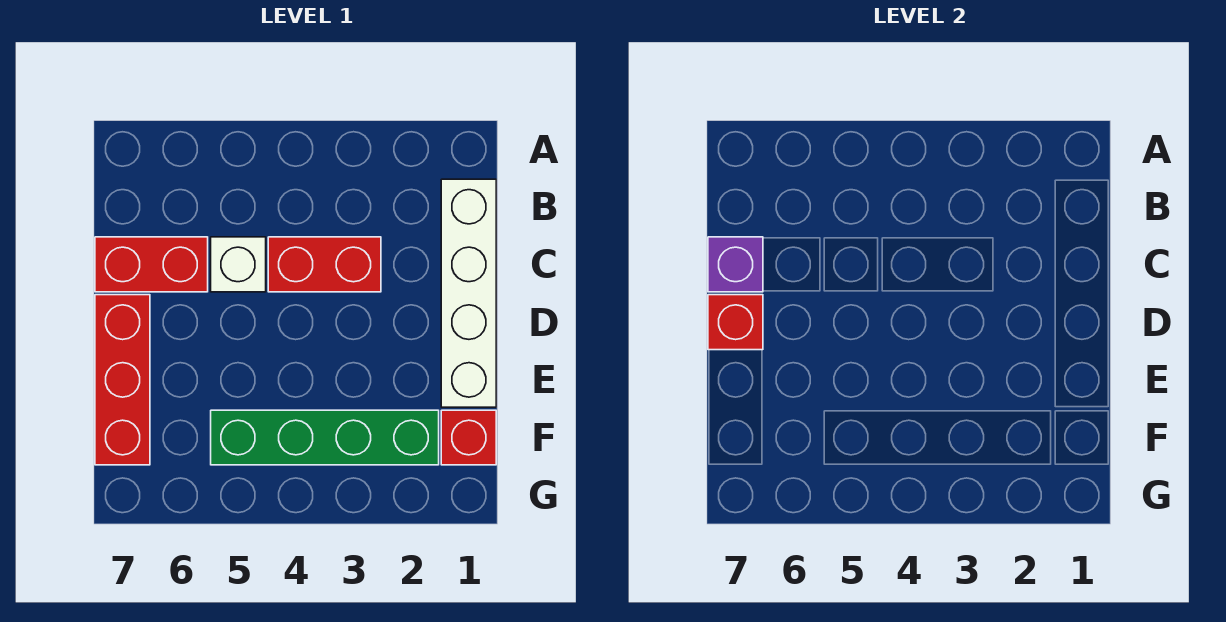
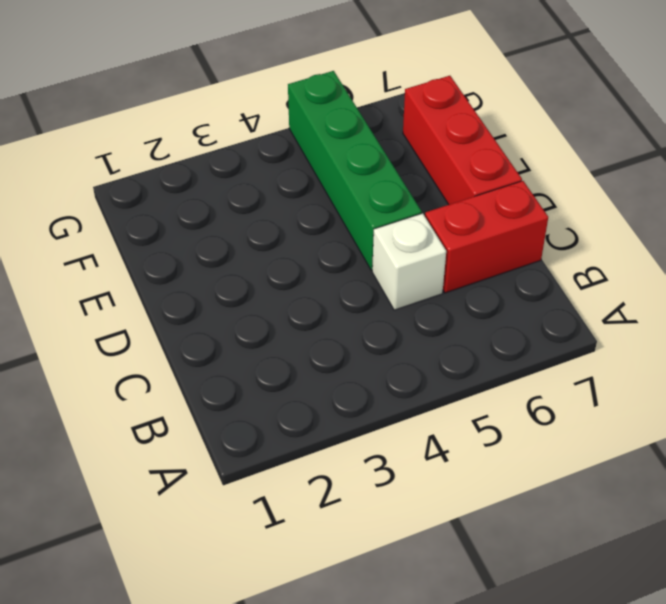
green 1x4 brick [288,71,422,270] -> green 1x4 brick turned to [211,410,439,465]
none -> white 1x4 brick [441,179,496,407]
none -> red 1x2 brick [268,237,381,292]

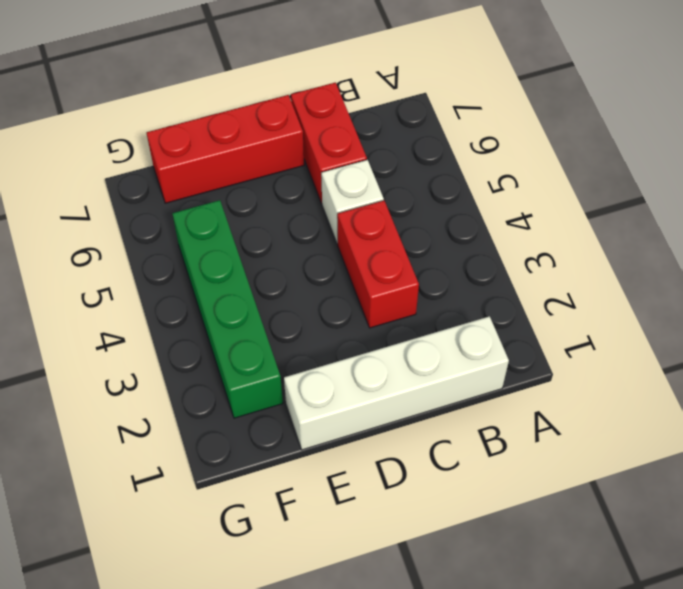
none -> red 1x1 brick [441,410,496,465]
none -> purple 1x1 brick [708,237,763,292]

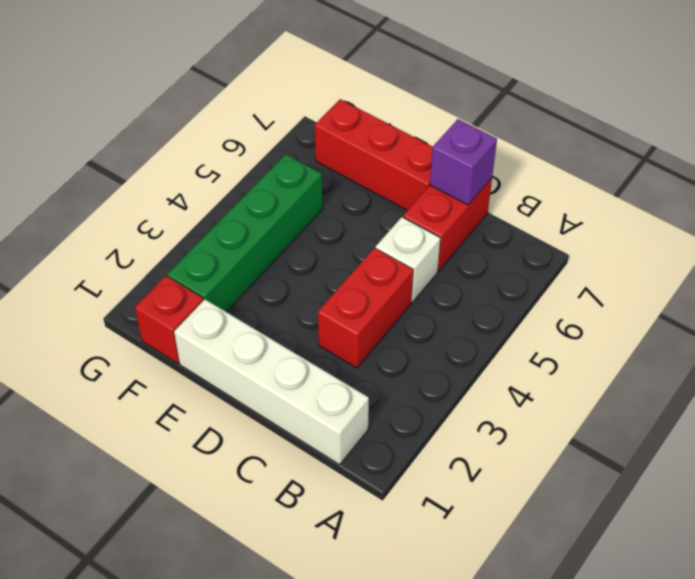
none -> red 1x1 brick [708,295,763,350]

